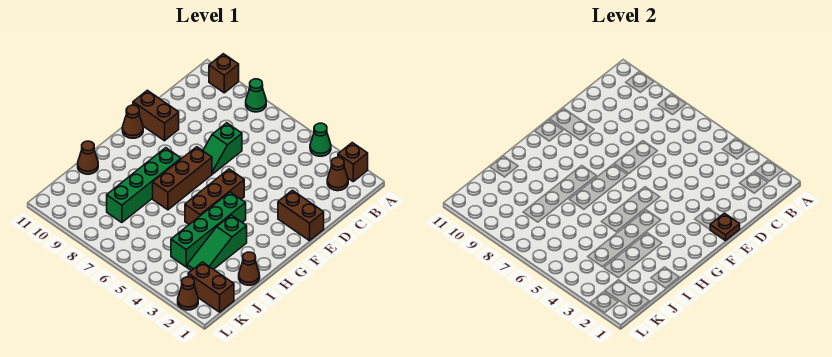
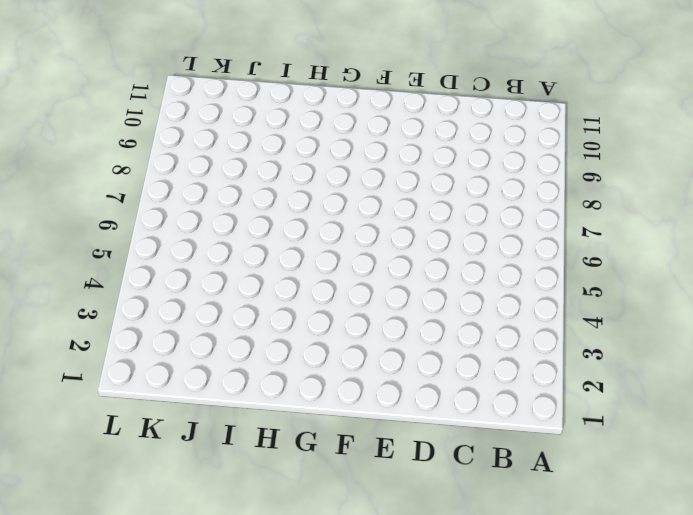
none -> brown 1x1 brick [338,143,368,181]
none -> green 1x1 cone [310,123,331,156]
none -> green 1x1 cone [246,79,266,112]

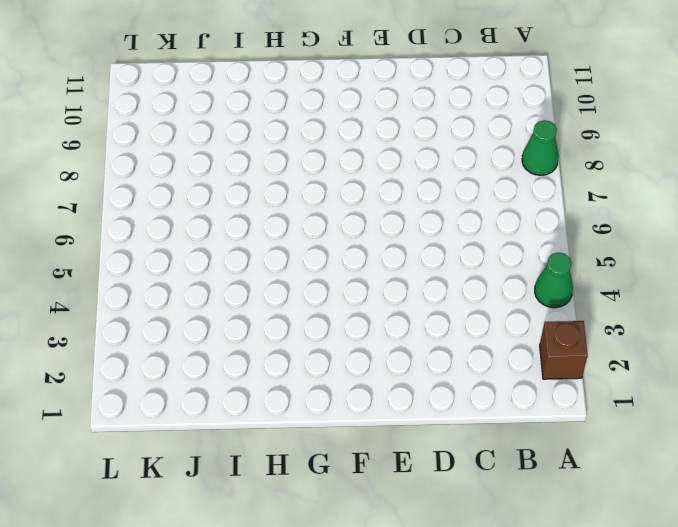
none -> brown 1x1 brick [209,54,239,93]
none -> brown 1x1 cone [327,157,348,191]
none -> green 1x2 slope [203,123,242,174]

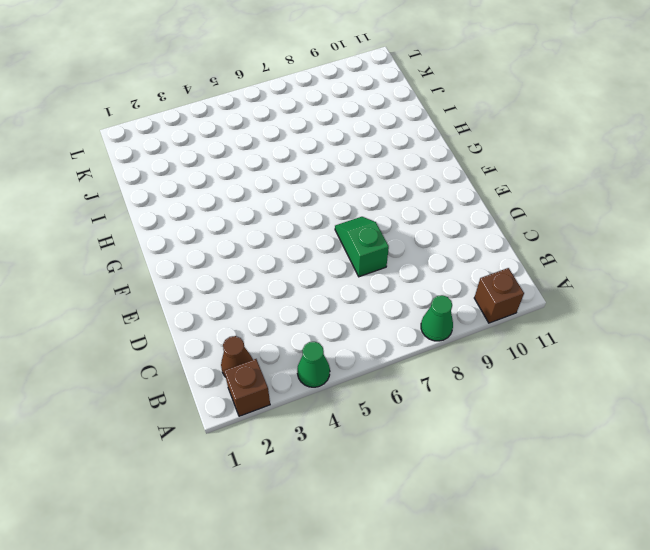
none -> brown 1x2 brick [278,190,324,241]
none -> brown 1x2 brick [133,90,179,141]
none -> brown 1x3 brick [185,169,244,224]

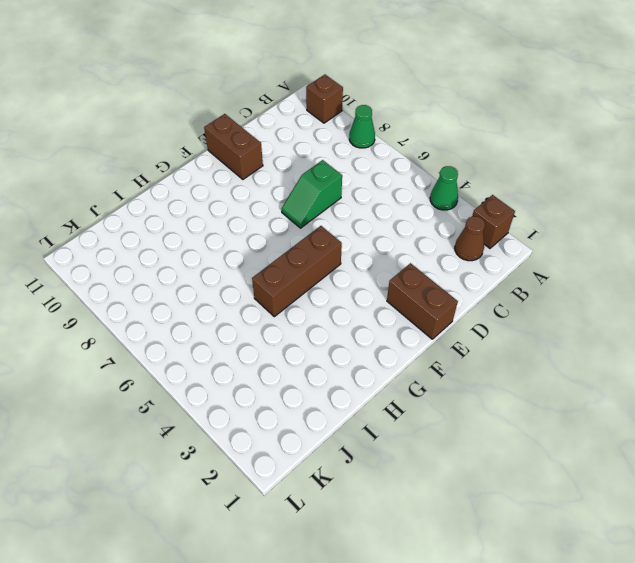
none -> brown 1x3 brick [153,147,212,210]
none -> brown 1x1 cone [122,105,143,138]
none -> green 1x4 brick [171,192,246,267]

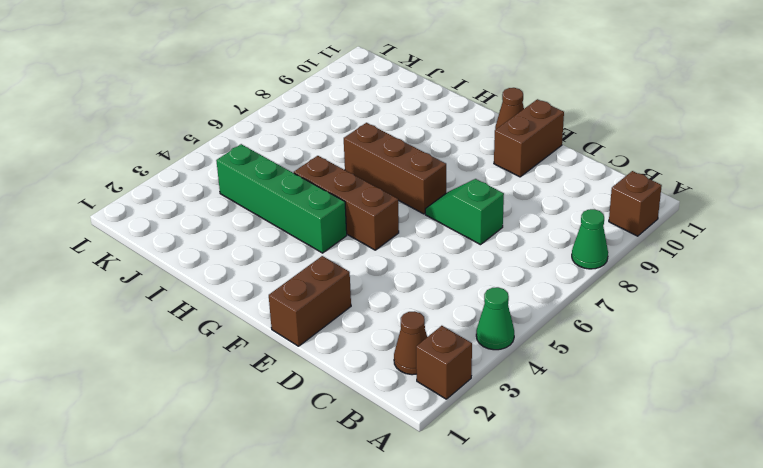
none -> green 1x4 brick [107,148,181,223]
none -> green 1x3 slope [187,215,247,271]
none -> brown 1x1 cone [239,252,260,285]

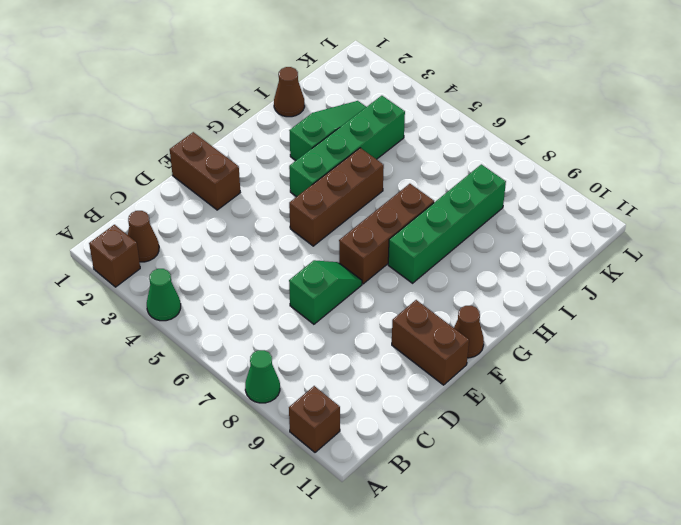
none -> brown 1x1 cone [78,141,98,174]
none -> brown 1x2 brick [188,262,234,312]
none -> brown 1x1 cone [178,277,198,310]

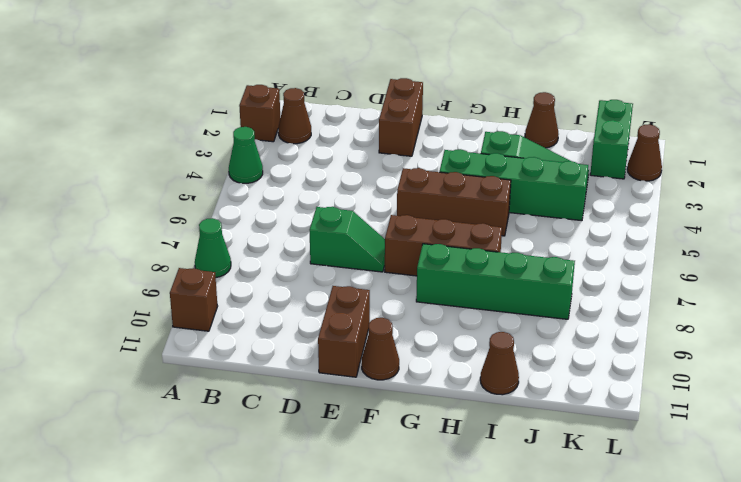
green 1x2 brick [590,100,633,179] -> brown 1x2 brick [188,262,234,312]
none -> brown 1x1 plate [710,213,740,241]

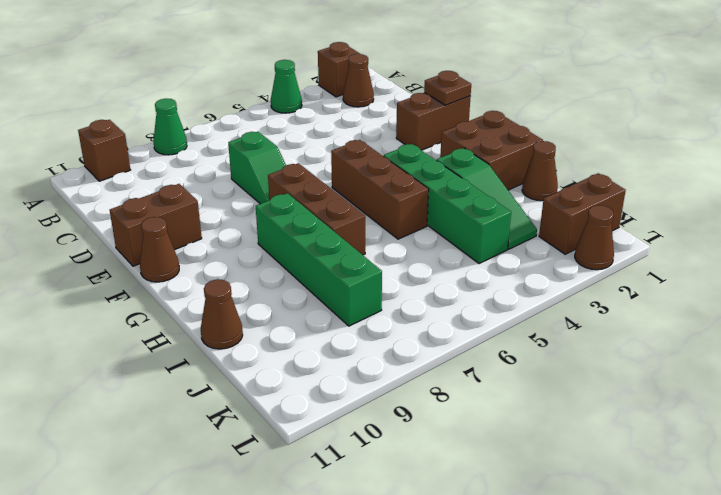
brown 2x2 brick [440,111,543,190] -> none

